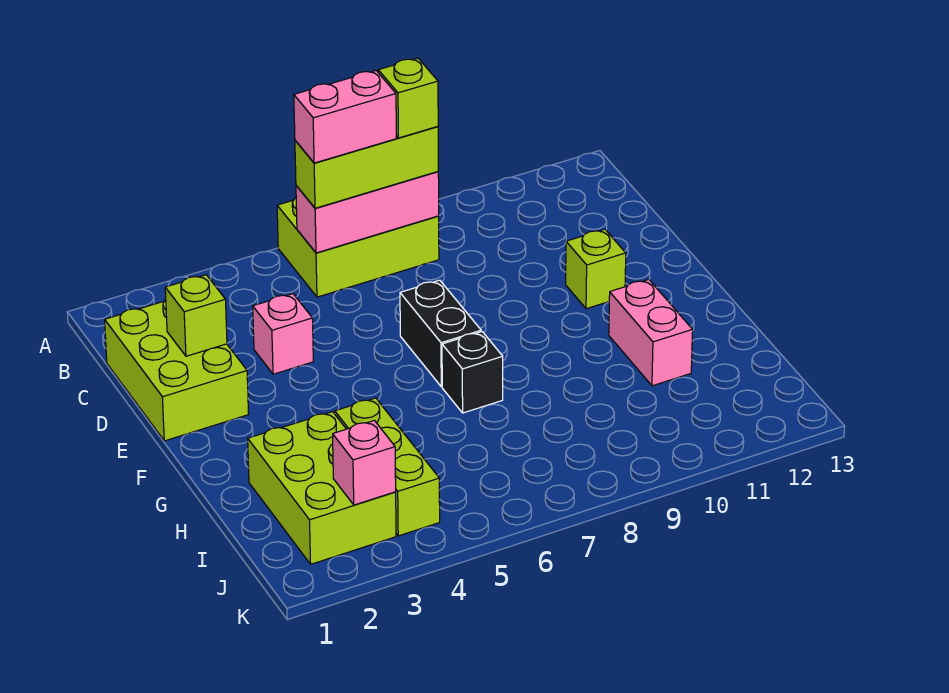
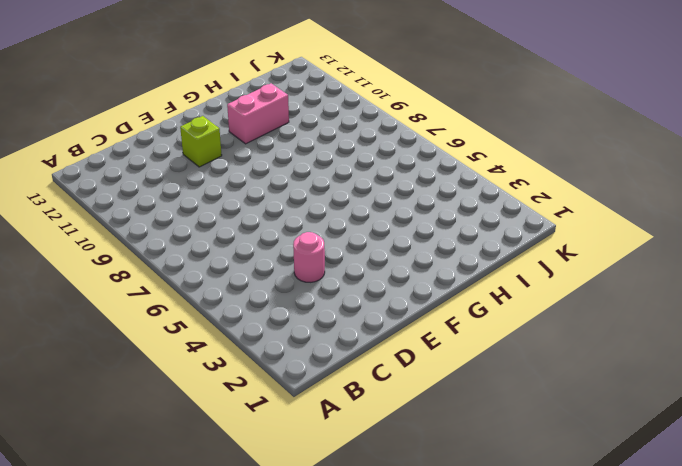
pink 1x1 round brick [293,232,325,282] -> pink 1x1 brick [253,294,313,374]
none -> lime 2x3 brick [277,198,439,297]
none -> lime 2x3 brick [105,300,249,441]
none -> black 1x2 brick [400,280,481,387]

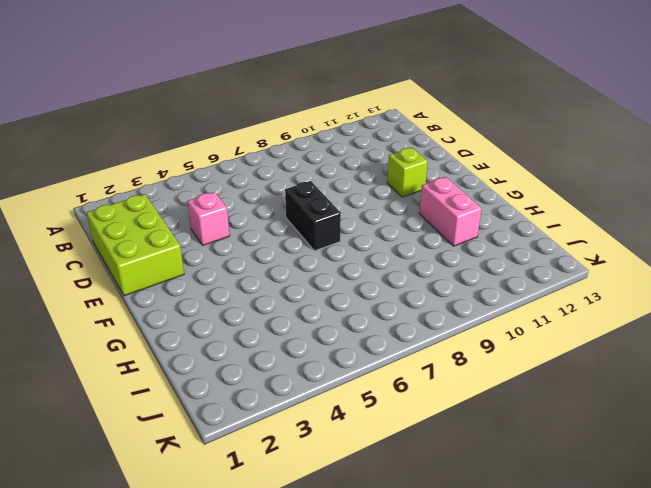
none -> lime 2x3 brick [277,198,439,297]
none -> black 1x1 brick [442,332,503,413]
none -> lime 2x3 brick [248,412,396,564]

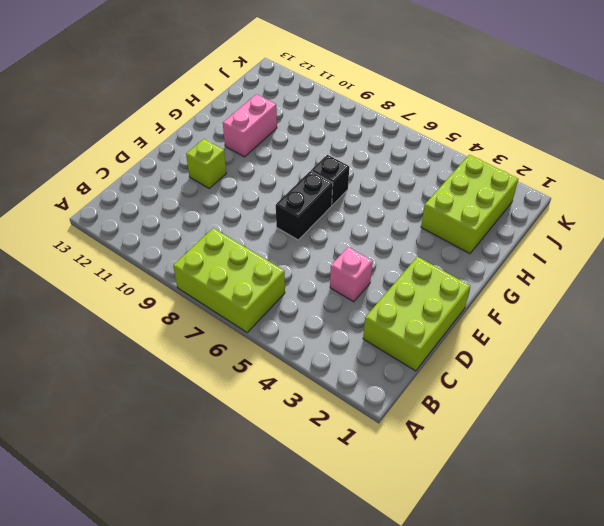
none -> lime 1x3 brick [335,398,440,536]
none -> pink 1x3 brick [296,172,439,253]
none -> lime 1x1 brick [165,275,227,356]

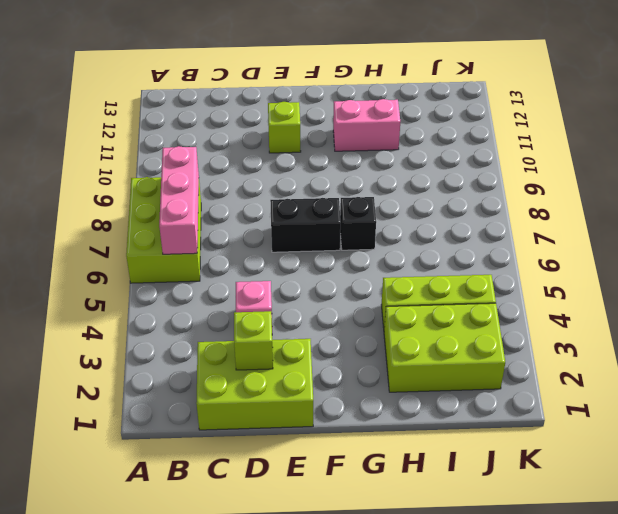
none -> pink 1x1 brick [333,420,396,505]
none -> lime 1x3 brick [295,126,438,208]
none -> pink 1x2 brick [294,71,396,163]

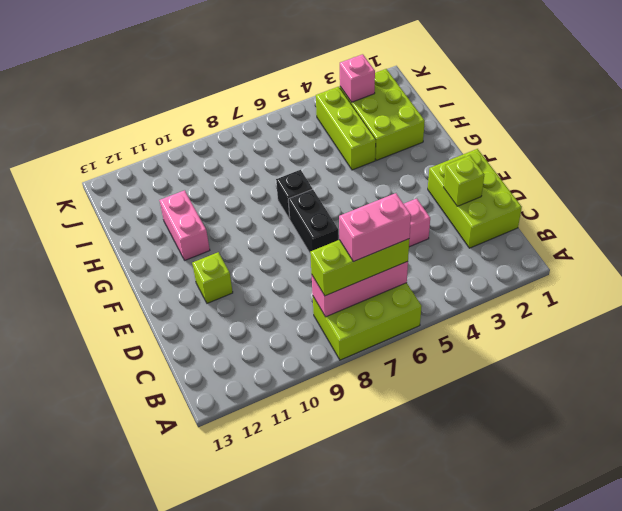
none -> lime 1x1 brick [378,58,438,138]

